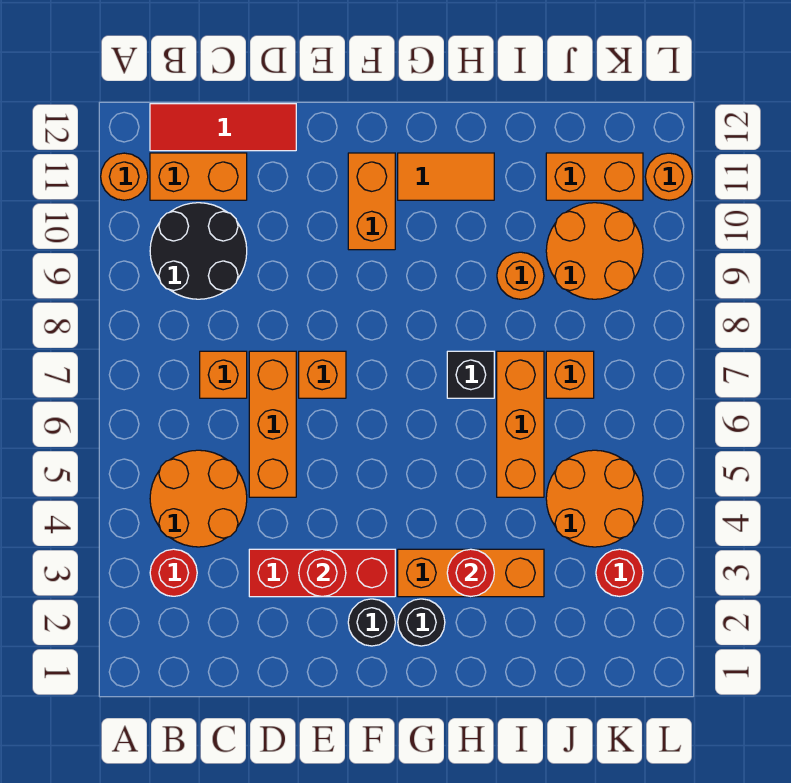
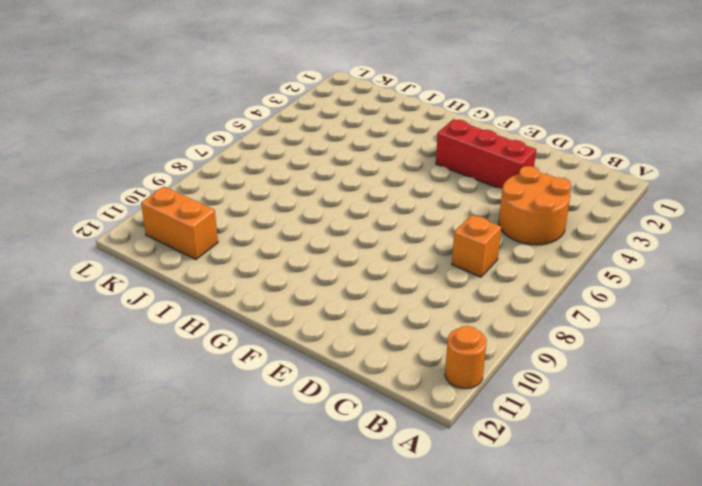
none -> red 1x1 round brick [150,549,197,596]
none -> black 2x2 round brick [150,203,247,299]
none -> orange 1x2 brick [150,153,247,200]

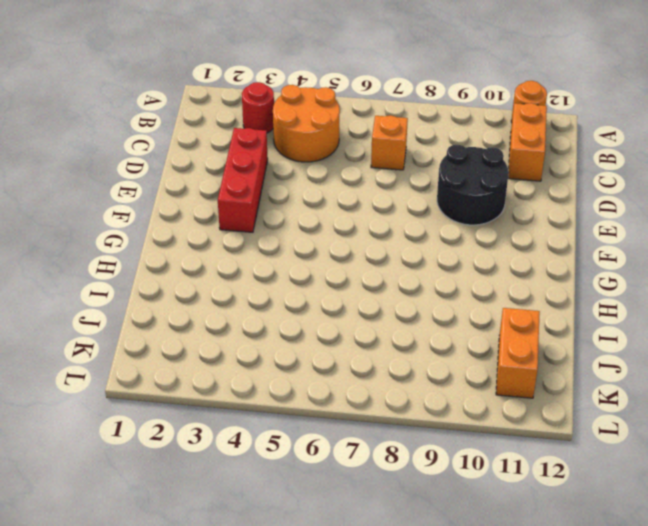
black 2x2 round brick [437,145,509,225] -> black 2x2 round brick moved to [150,203,247,299]
none -> red 1x3 tile [150,104,296,151]
none -> orange 1x3 brick [249,351,296,497]
none -> orange 1x1 brick [299,351,346,398]

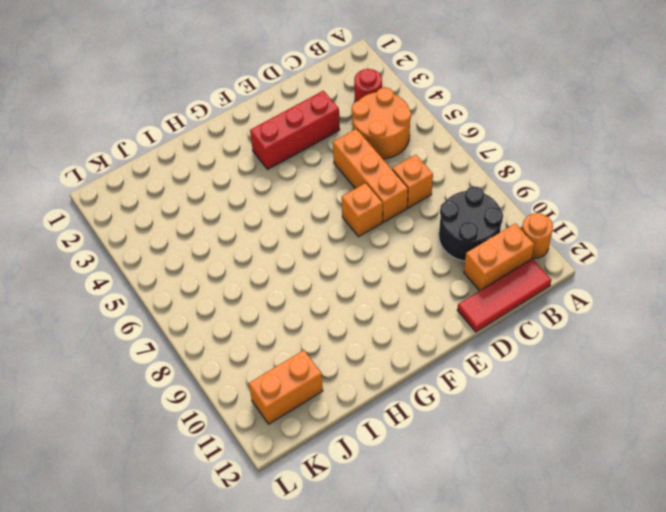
none -> black 1x1 round brick [348,599,395,646]
none -> orange 1x2 brick [348,153,395,250]
none -> black 1x1 round brick [398,599,445,646]

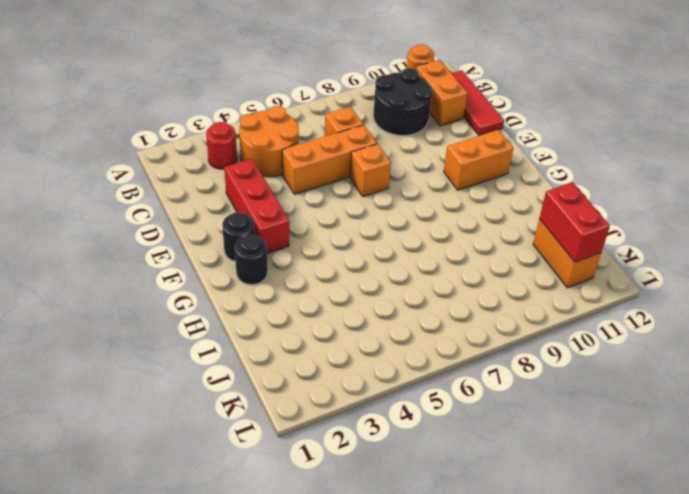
red 1x2 brick [539,182,610,262] -> none
none -> orange 1x3 brick [398,549,544,597]
none -> orange 1x2 tile [398,153,494,200]
none -> black 1x1 brick [447,351,494,398]

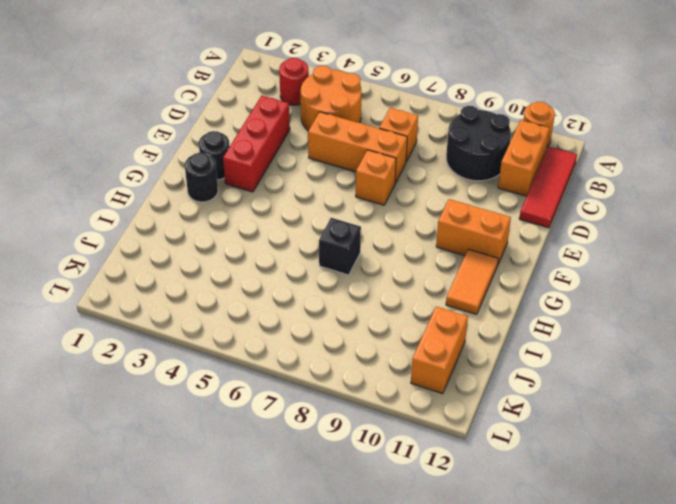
none -> orange 1x3 brick [398,549,544,597]
none -> orange 1x3 brick [497,351,544,497]
none -> orange 1x1 round brick [497,252,544,299]

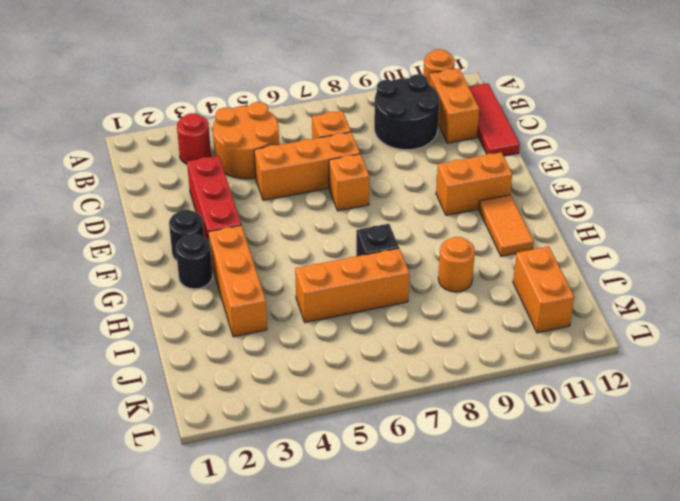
none -> orange 2x2 round brick [546,450,643,547]
none -> orange 1x1 brick [546,351,594,398]
none -> orange 2x2 round brick [546,203,643,299]

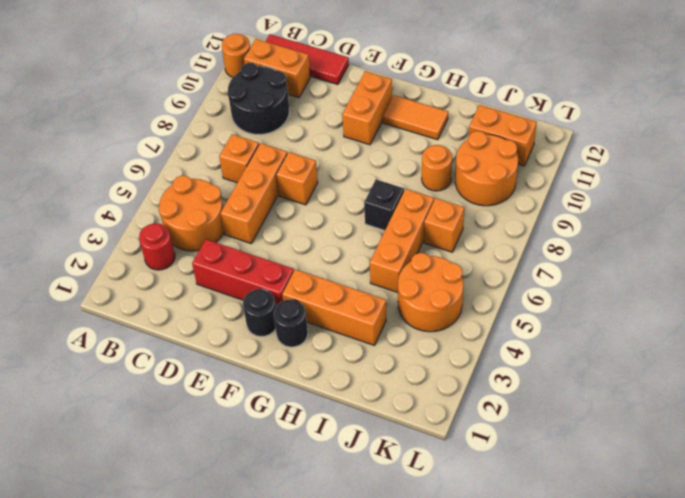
none -> red 1x1 round brick [596,549,643,596]
none -> orange 1x1 round brick [645,153,693,200]
none -> red 1x1 round brick [299,549,346,596]

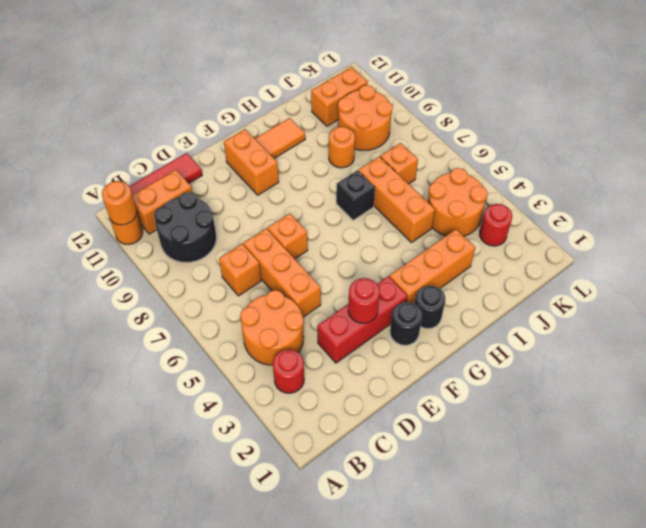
orange 1x1 round brick [102,181,137,225] -> orange 1x1 round brick moved to [645,153,693,200]
none -> red 1x1 round brick [447,549,494,597]

